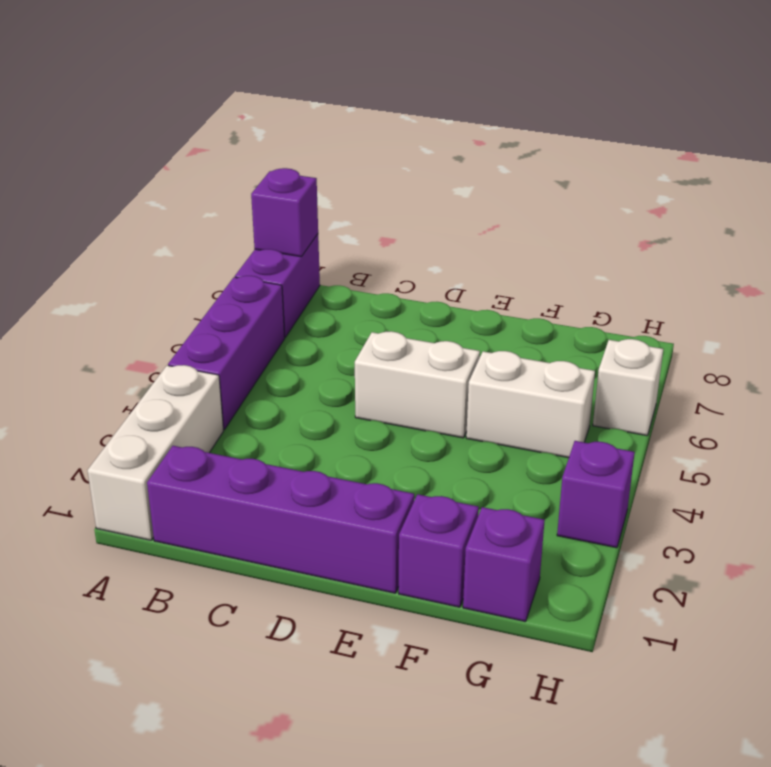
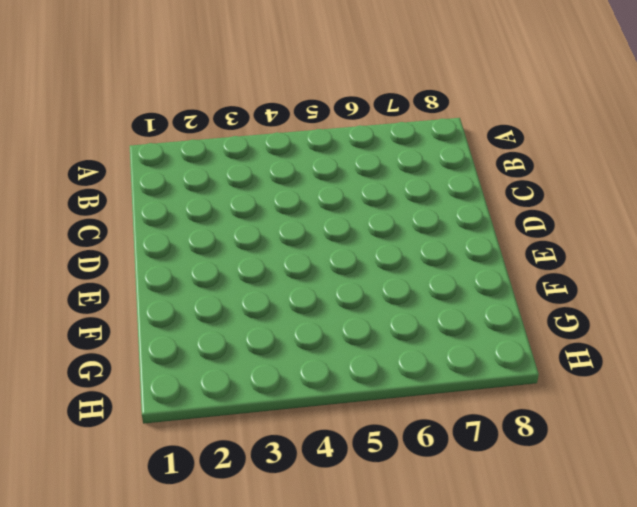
none -> white 1x3 brick [87,365,223,540]
none -> purple 1x3 brick [168,276,285,430]

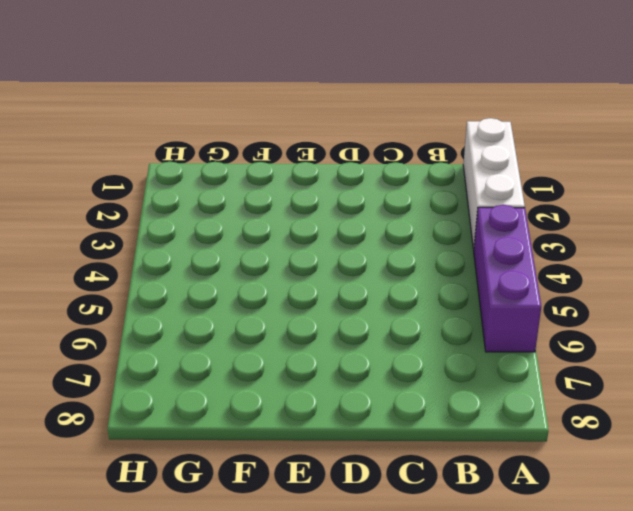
none -> purple 1x2 brick [235,234,320,337]
none -> purple 1x4 brick [147,446,414,593]

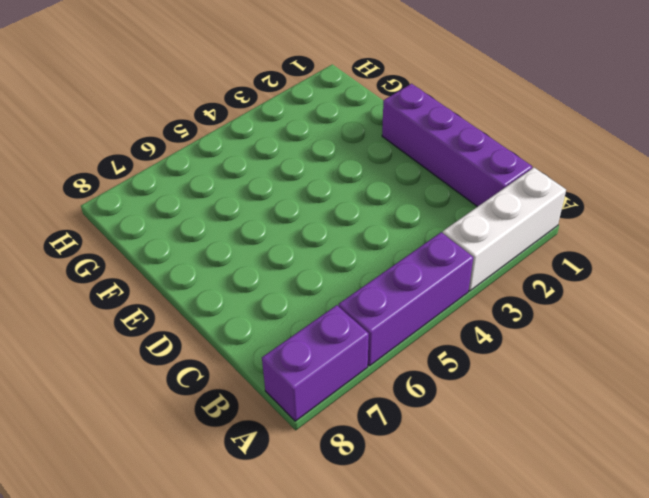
none -> white 1x2 brick [355,331,480,438]
none -> purple 1x1 brick [399,494,479,607]

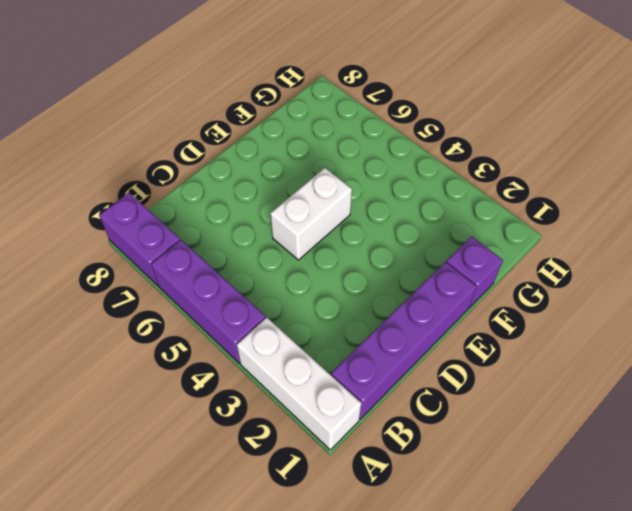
none -> white 1x2 brick [466,351,595,458]
none -> purple 1x1 brick [463,507,545,622]

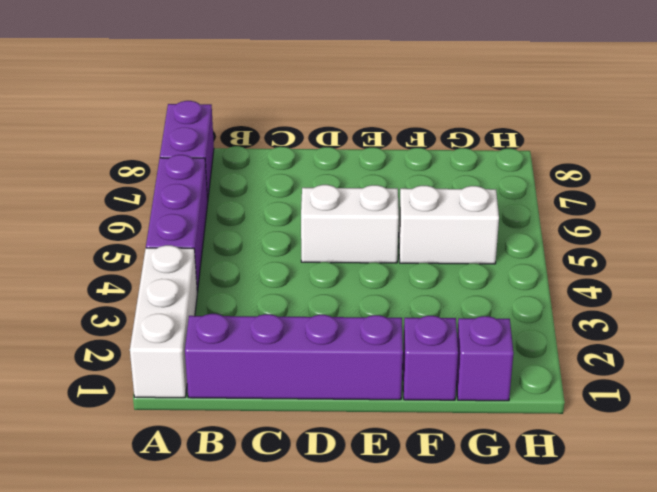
none -> purple 1x1 brick [557,441,635,548]
none -> white 1x1 brick [593,339,663,436]

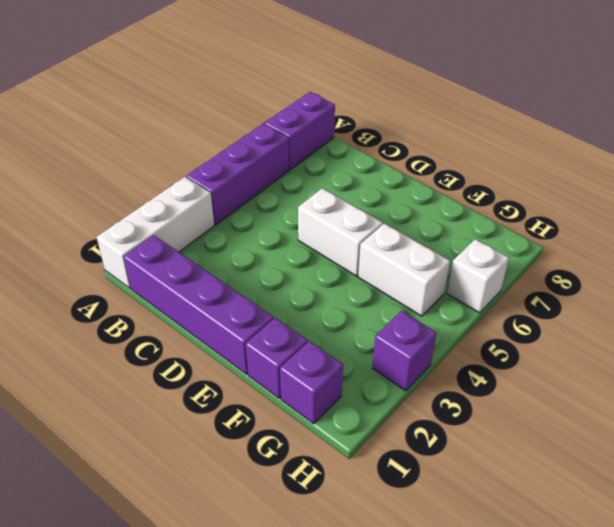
none -> purple 1x1 brick [251,168,318,257]

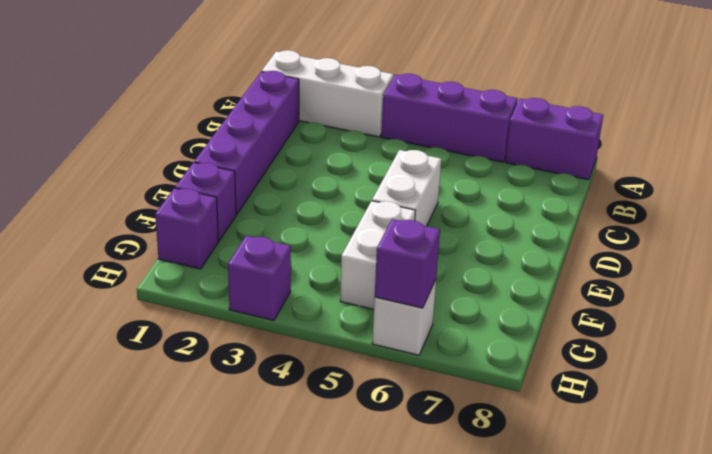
purple 1x1 brick [375,219,440,308] -> purple 1x1 brick moved to [251,168,318,257]

